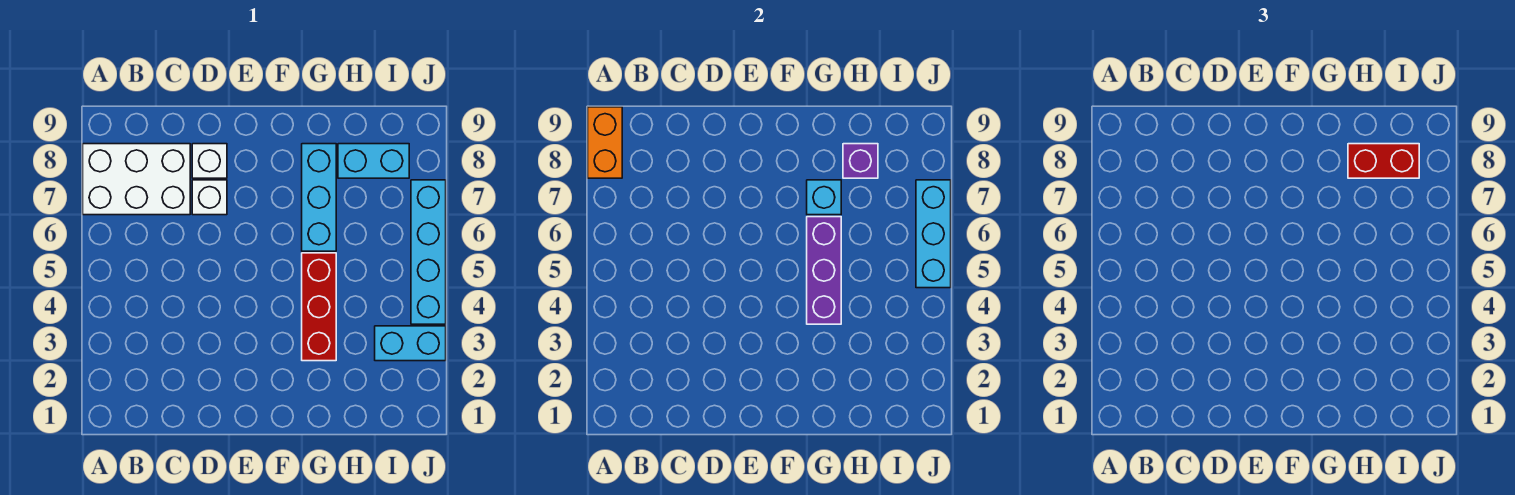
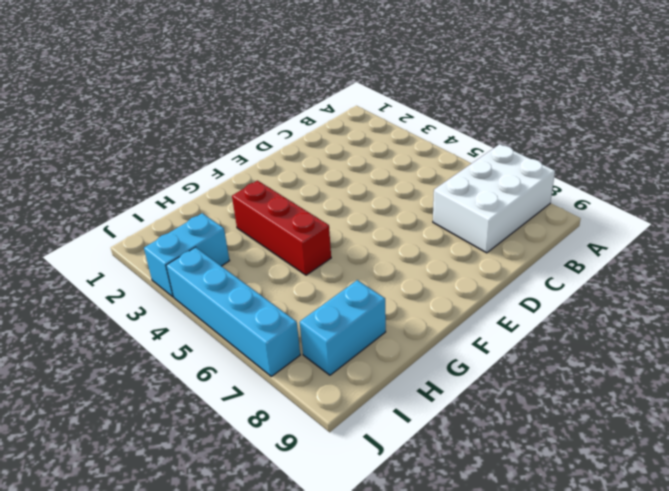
none -> white 1x1 brick [192,180,227,215]
none -> white 1x1 brick [192,144,227,178]
none -> cyan 1x3 brick [302,144,336,251]

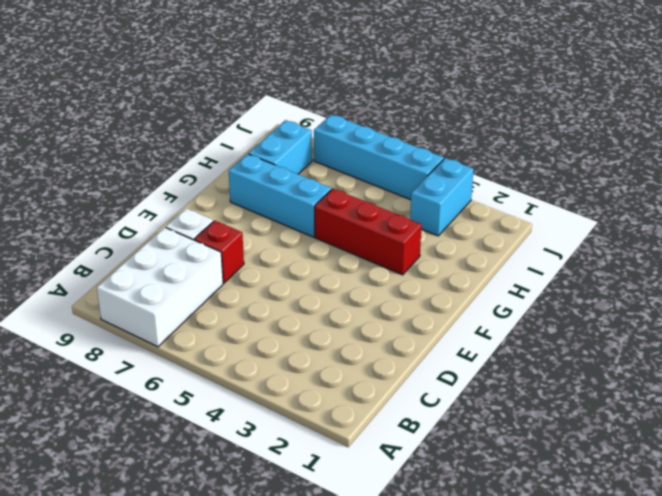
red 1x1 brick [194,221,244,283] -> white 1x1 brick [192,180,227,215]
none -> orange 1x2 brick [588,107,622,178]
none -> purple 1x3 brick [807,217,841,324]
none -> cyan 1x1 brick [807,180,841,215]

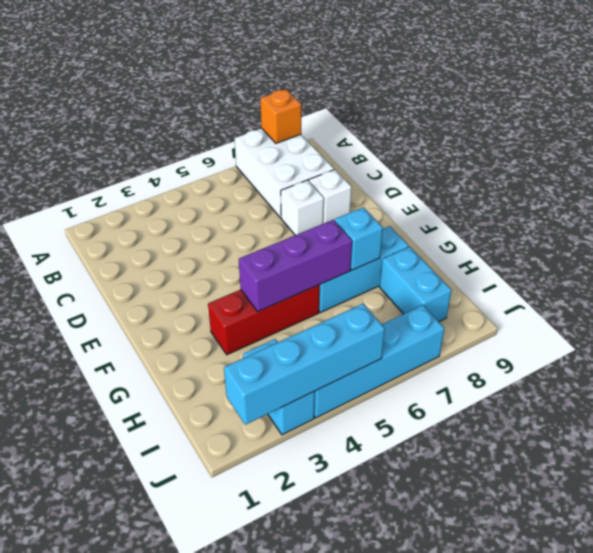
orange 1x1 brick [260,89,301,143] -> orange 1x2 brick [588,107,622,178]
cyan 1x4 brick [224,303,385,425] -> cyan 1x3 brick [916,180,951,288]
none -> purple 1x1 brick [843,144,878,178]
none -> red 1x2 brick [1348,144,1419,178]

